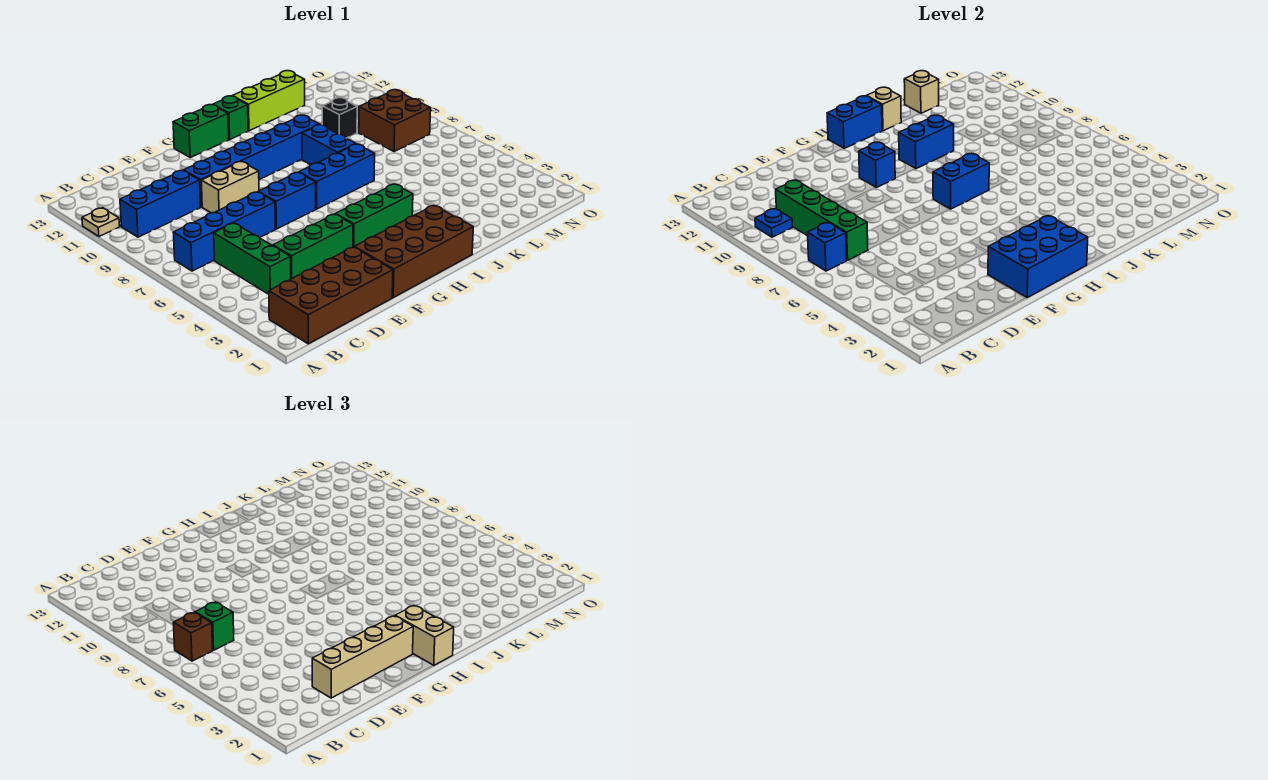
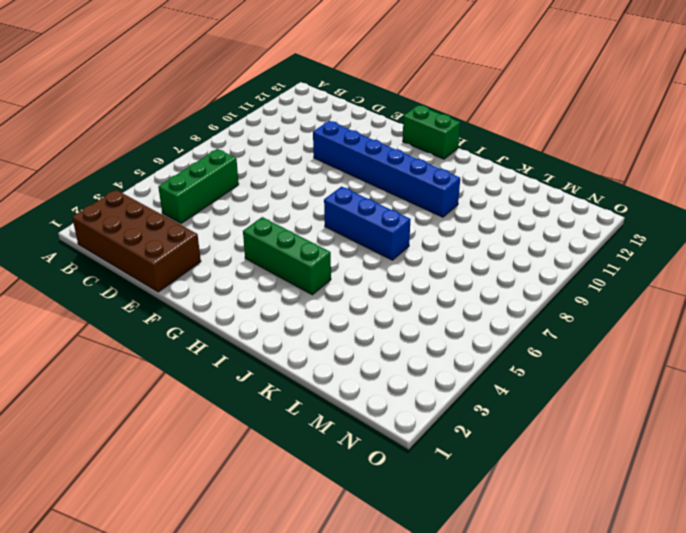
none -> tan 1x1 plate [82,208,120,236]
none -> blue 1x4 brick [173,192,275,271]
none -> blue 1x3 brick [120,170,200,237]
none -> green 1x3 brick [273,214,353,279]

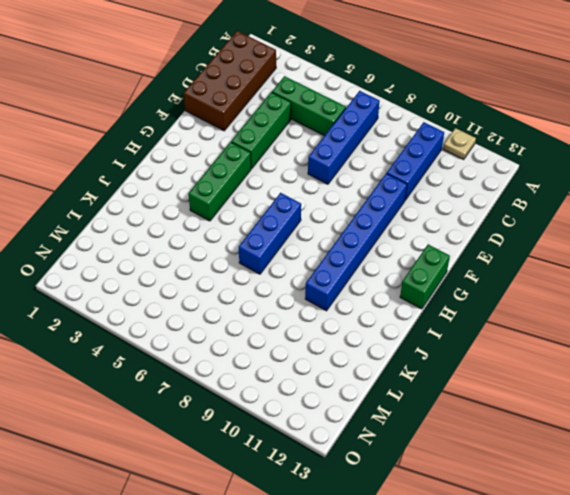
none -> tan 1x2 brick [201,162,259,213]
none -> brown 2x4 brick [354,206,473,297]
none -> blue 1x2 brick [259,173,316,229]
none -> green 1x1 brick [213,96,248,139]

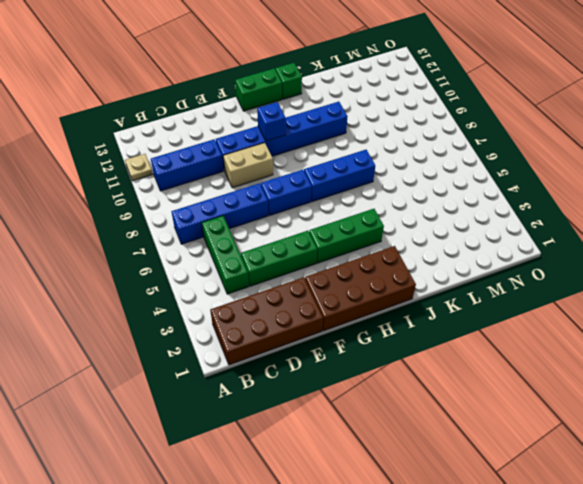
none -> blue 1x2 brick [302,125,356,165]
none -> lime 1x3 brick [233,71,305,131]
none -> black 1x1 brick [322,98,357,138]
none -> brown 2x2 brick [359,90,431,152]

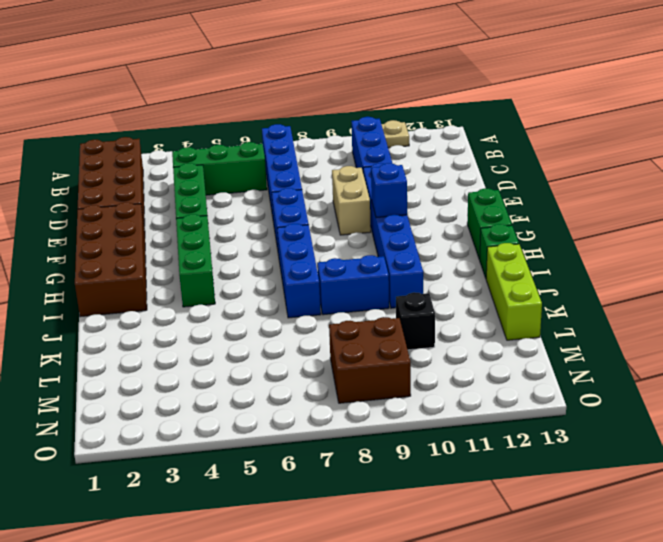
none -> blue 1x1 brick [807,222,847,271]
none -> blue 1x1 plate [755,209,792,237]
none -> green 1x4 brick [776,180,868,260]
none -> blue 2x3 brick [988,216,1088,297]

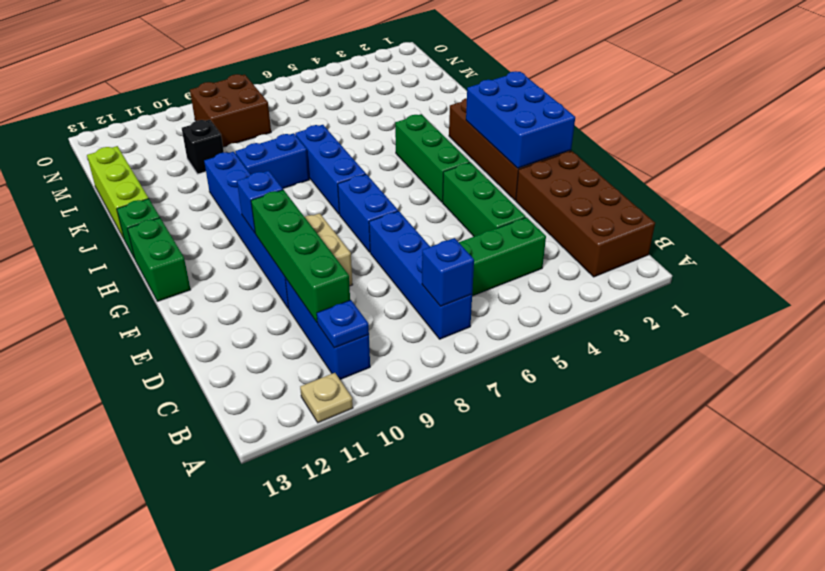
green 1x4 brick [251,190,350,322] -> green 1x4 brick turned to [776,180,868,260]
none -> blue 1x2 brick [933,153,989,209]
none -> blue 1x2 brick [827,96,882,149]
none -> blue 1x2 brick [899,115,954,169]
none -> tan 1x1 brick [867,87,901,131]

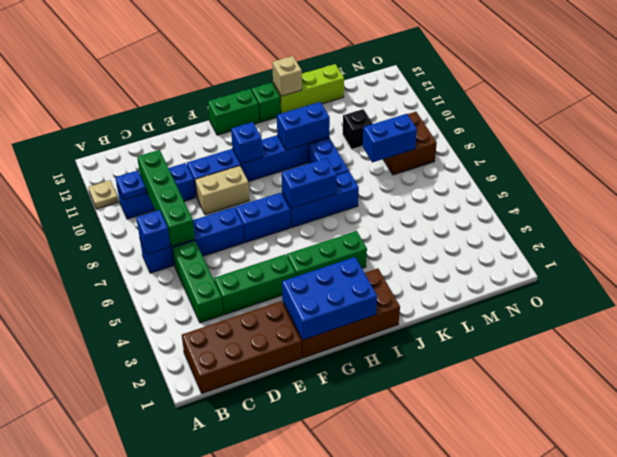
blue 1x2 brick [363,114,417,162] -> blue 1x2 brick moved to [827,96,882,149]
none -> tan 1x1 brick [904,71,939,113]
none -> brown 1x1 brick [173,612,213,661]
none -> green 1x1 brick [195,602,234,650]
none -> tan 1x4 brick [312,616,413,698]

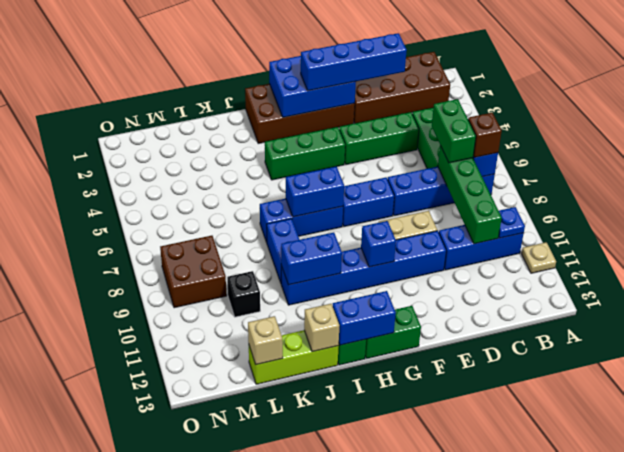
green 1x2 brick [432,99,476,163] -> green 1x1 brick [195,602,234,650]
blue 1x4 brick [301,33,407,91] -> tan 1x4 brick [312,616,413,698]
none -> tan 1x2 brick [395,606,454,665]

